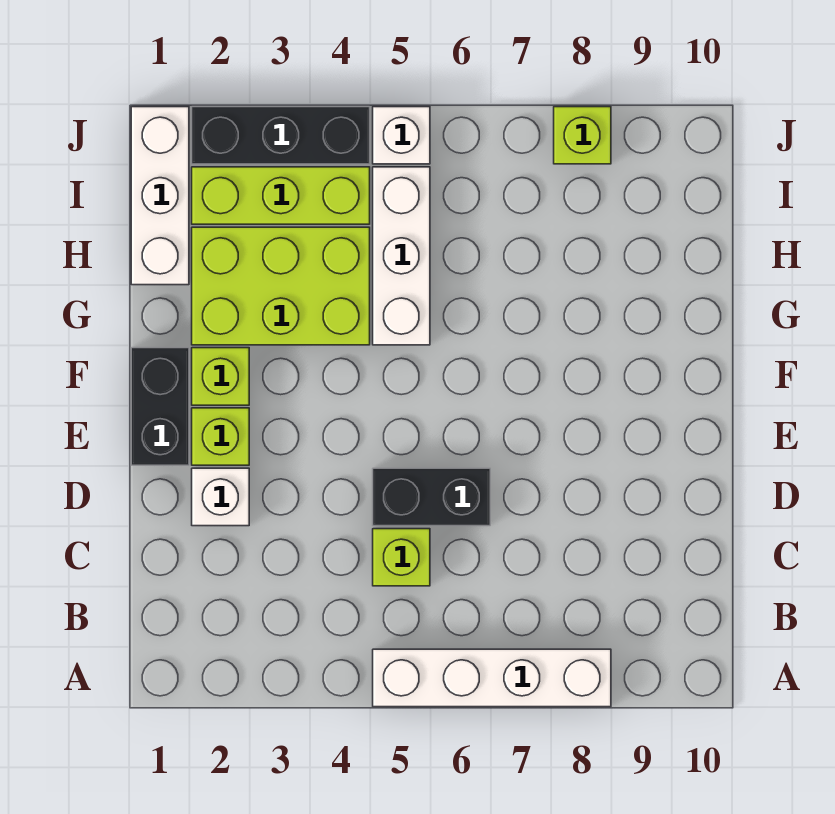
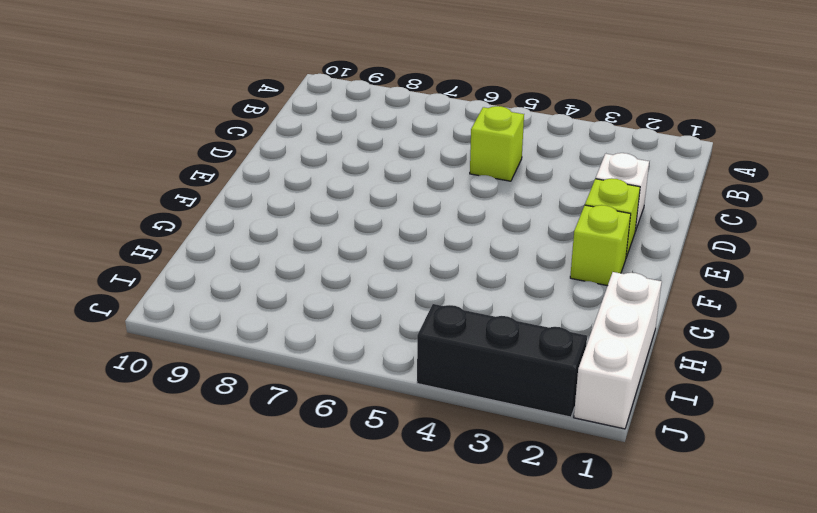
none -> white 1x4 brick [373,649,611,707]
none -> black 1x2 brick [373,468,490,526]
none -> black 1x2 brick [131,348,189,465]

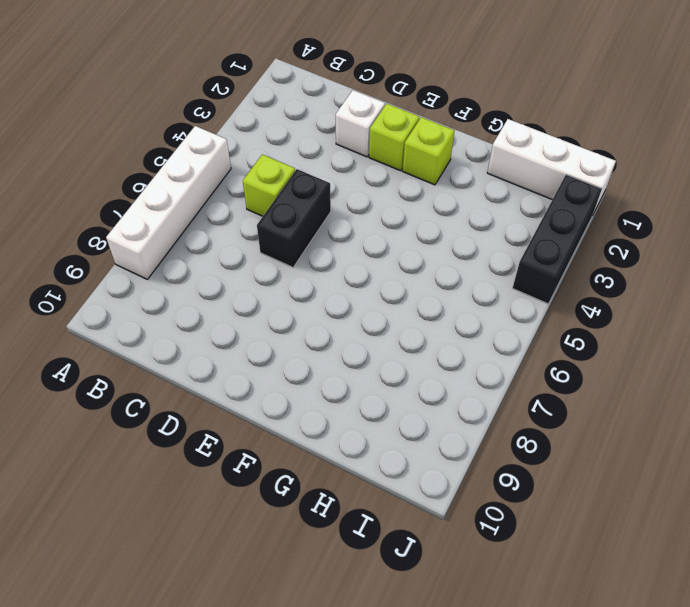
none -> black 1x2 brick [131,348,189,465]
none -> lime 2x3 brick [192,227,370,345]
none -> white 1x3 brick [373,167,430,345]

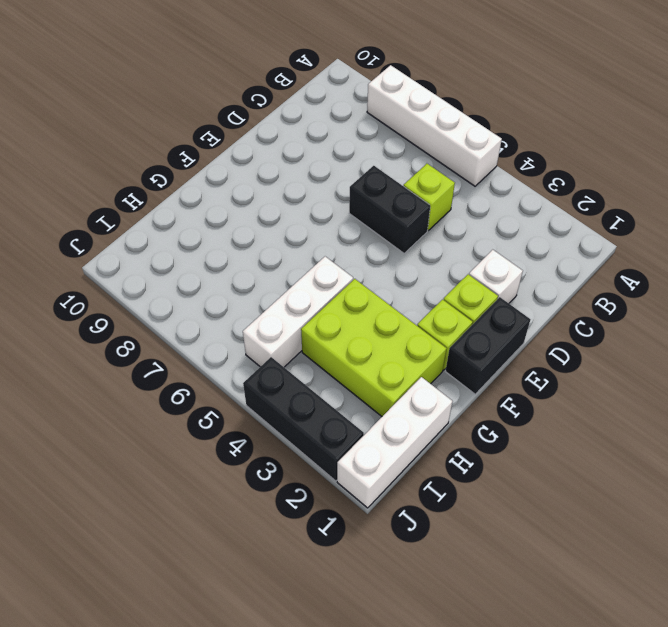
none -> lime 1x3 brick [192,167,370,224]
none -> white 1x1 brick [373,107,430,164]
none -> lime 1x1 brick [554,107,611,164]

